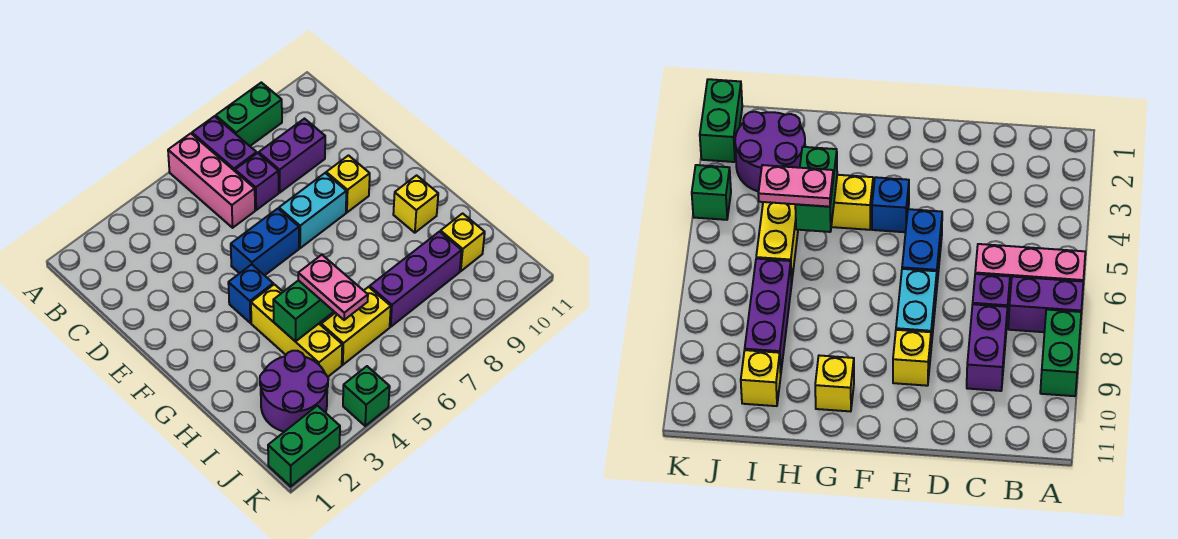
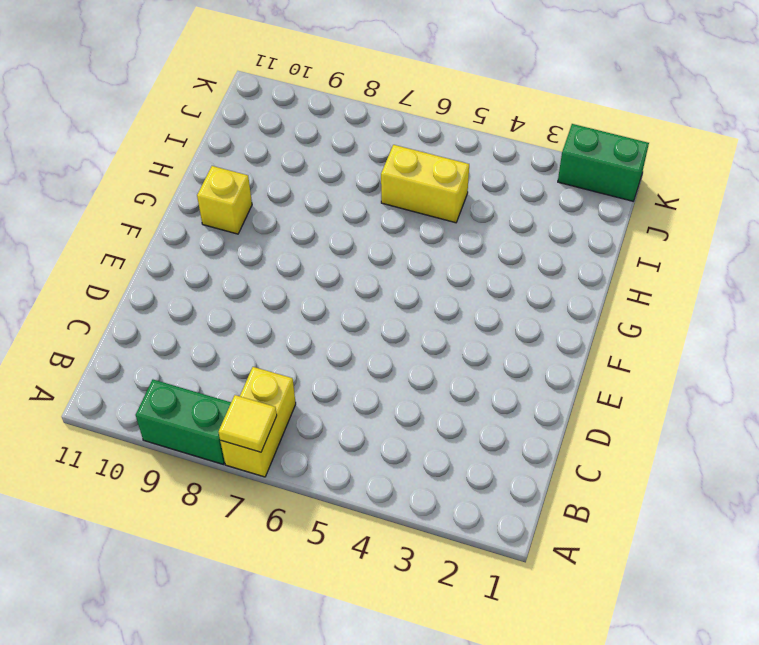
yellow 1x2 brick [220,367,296,477] -> purple 1x2 brick [192,116,257,171]
yellow 1x1 tile [219,395,277,452] -> none
none -> pink 1x3 brick [168,133,255,228]
none -> purple 1x1 brick [235,153,279,210]
none -> purple 1x2 brick [259,119,325,192]

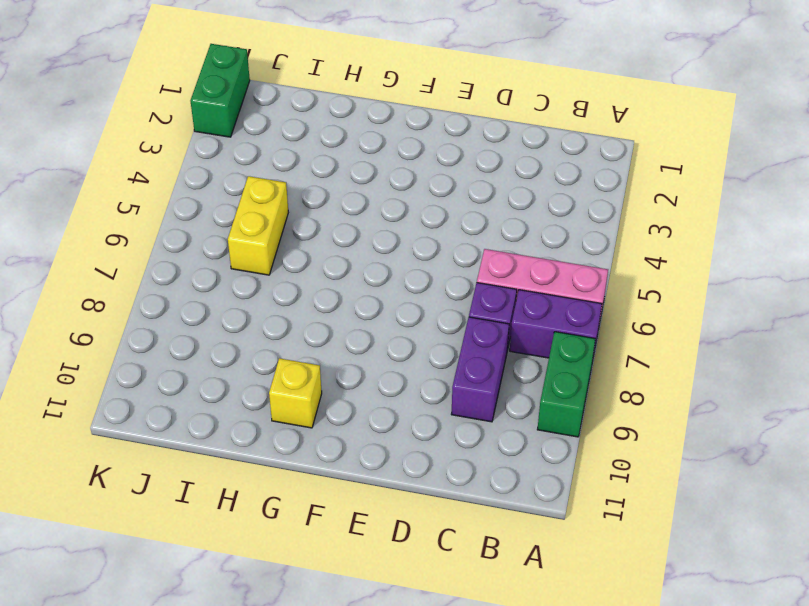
none -> blue 1x2 brick [231,209,299,275]
none -> cyan 1x2 brick [279,173,346,248]
none -> yellow 1x1 brick [326,156,370,212]

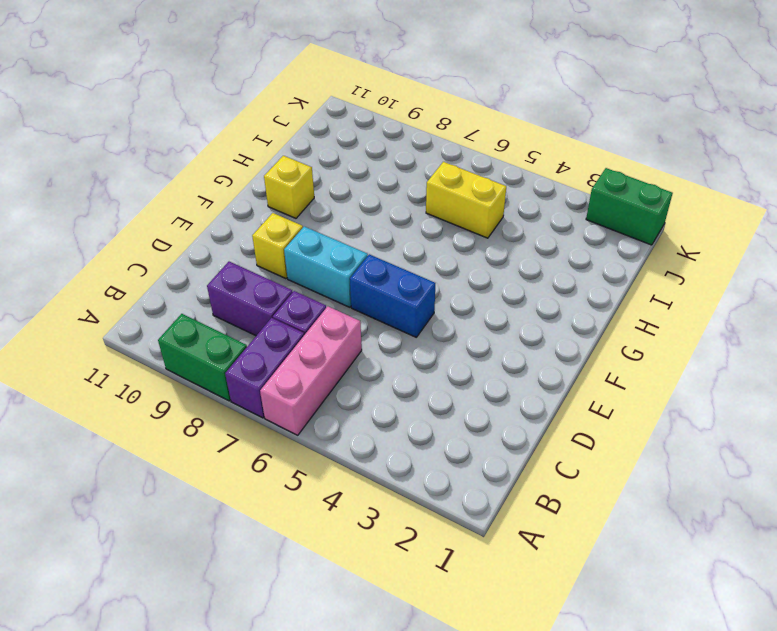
none -> blue 1x1 brick [228,264,273,323]
none -> yellow 1x3 brick [251,284,342,377]
none -> purple 2x2 round brick [260,351,328,432]

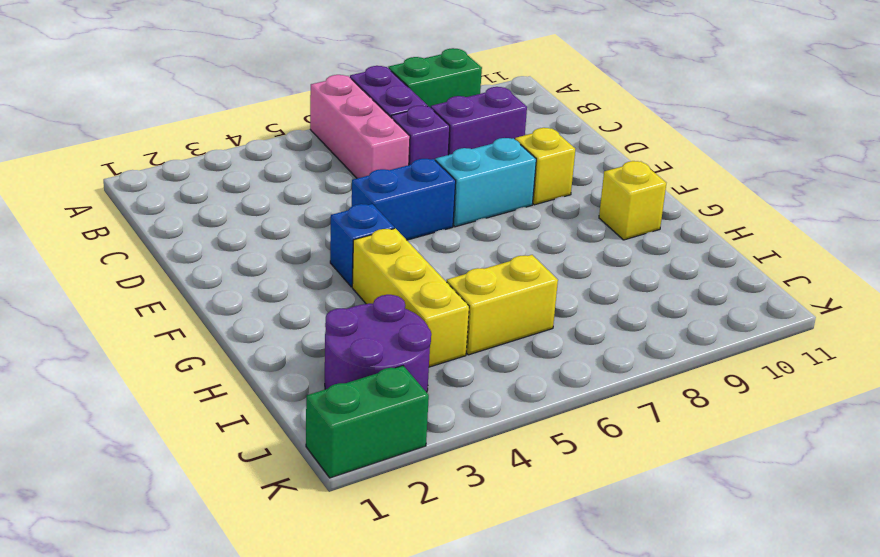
none -> purple 1x3 brick [370,232,462,327]
none -> yellow 1x1 brick [440,214,485,271]
none -> green 1x1 brick [343,366,390,426]

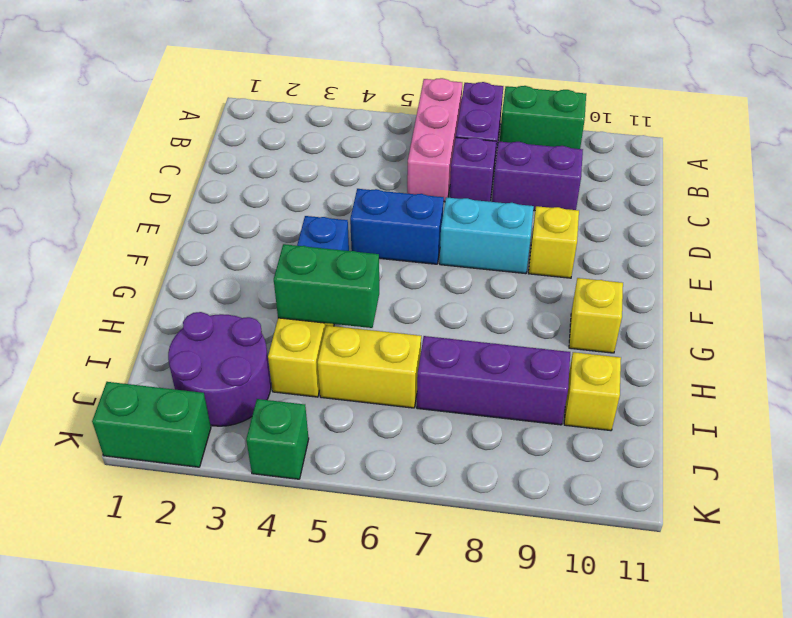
none -> pink 1x2 plate [298,255,368,320]

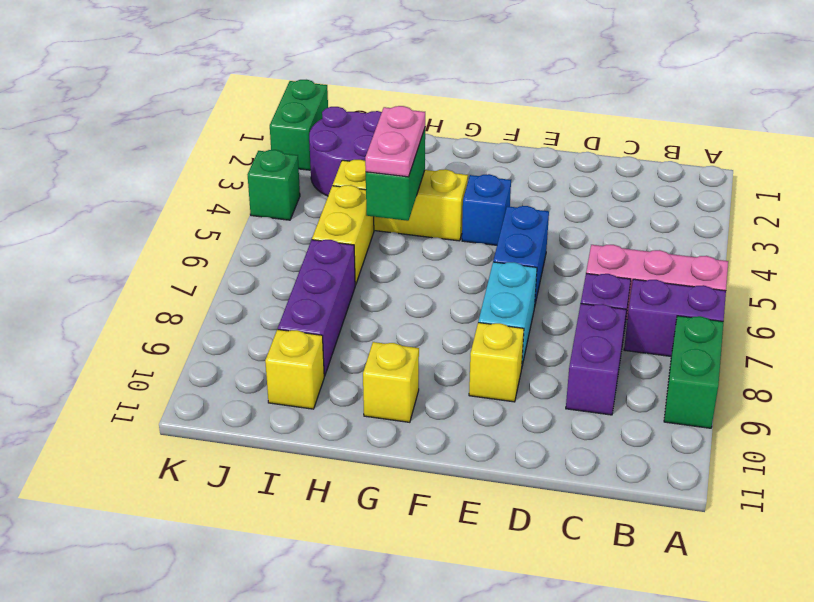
pink 1x2 plate [365,106,425,177] -> pink 1x2 plate turned to [298,255,368,320]

